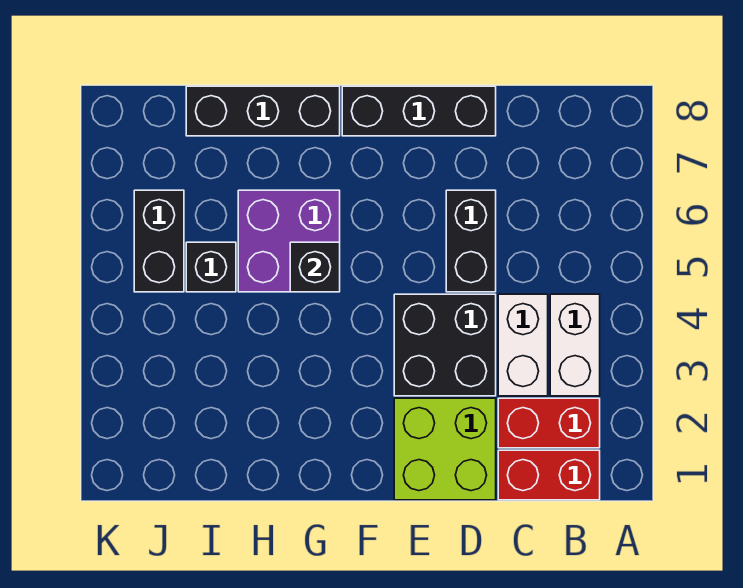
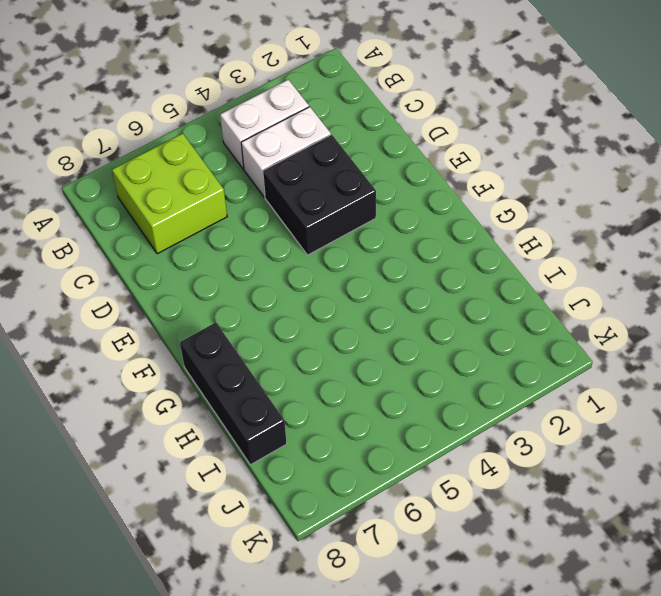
lime 2x2 brick [112,133,227,254] -> lime 2x2 brick moved to [394,398,496,500]
none -> red 1x2 brick [498,450,600,500]
none -> red 1x2 brick [498,398,600,448]
none -> black 1x2 brick [446,190,496,292]

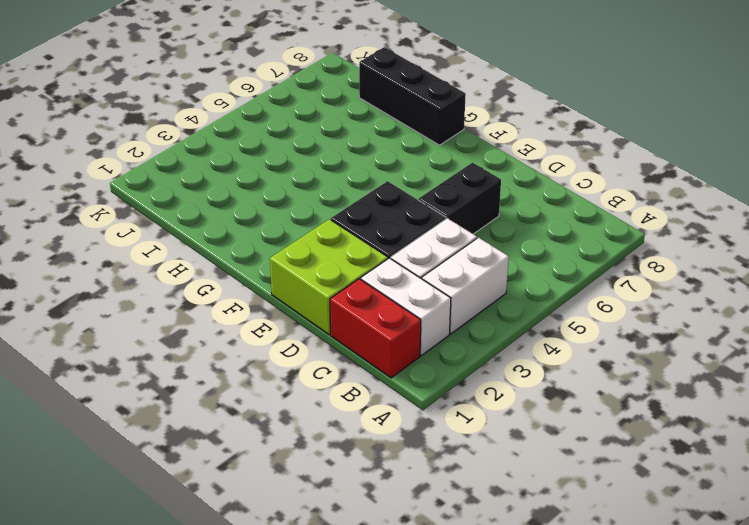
white 1x2 brick [361,258,451,355] -> red 1x2 brick [498,398,600,448]
none -> black 1x3 brick [342,86,496,136]
none -> purple 2x2 brick [238,190,340,292]
none -> black 1x1 brick [186,242,236,292]

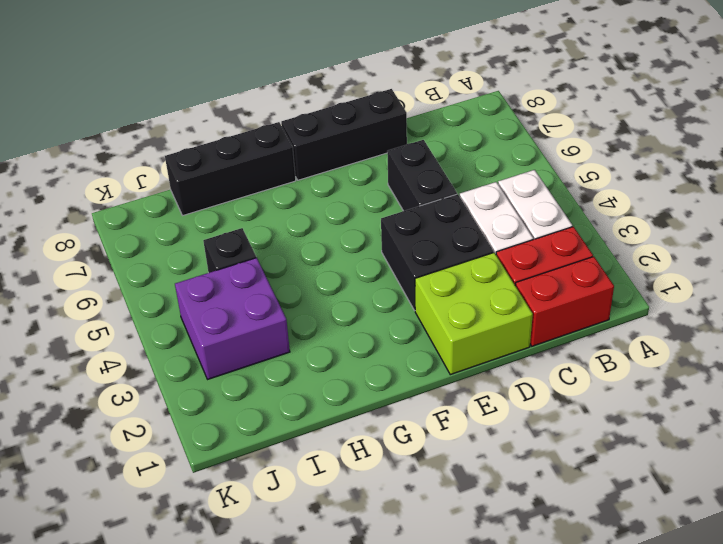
purple 2x2 brick [175,258,290,379] -> purple 2x2 brick moved to [238,190,340,292]
none -> black 1x2 brick [134,190,184,292]
none -> black 1x1 brick [290,242,340,292]

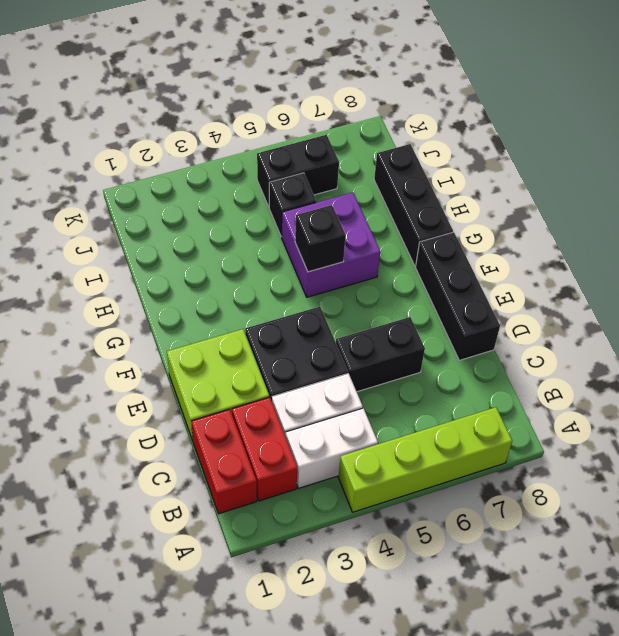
lime 1x4 brick [338,407,512,512] -> none

